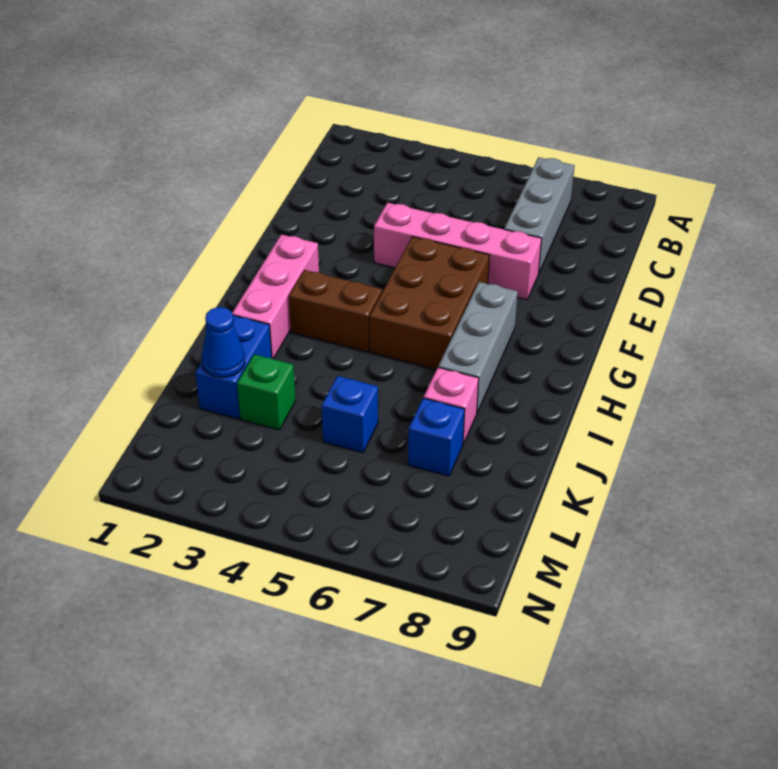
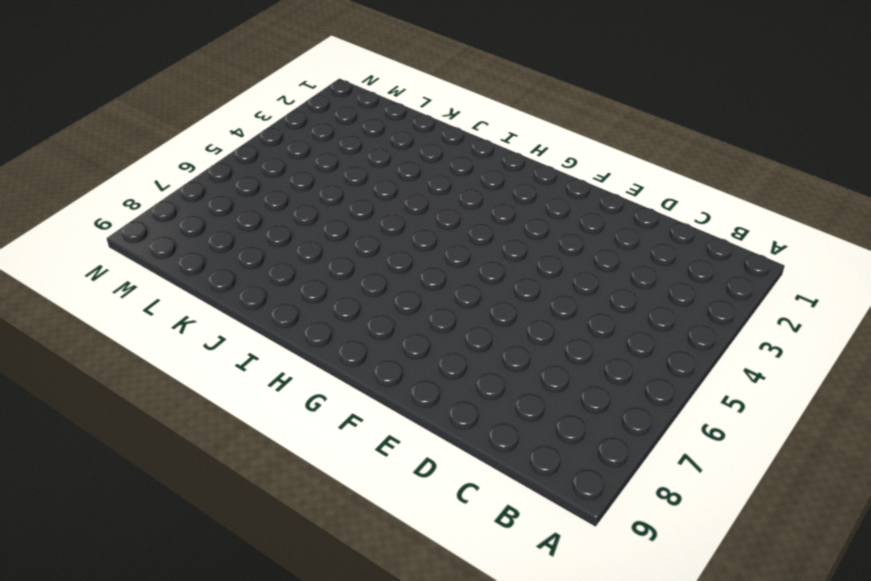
none -> grey 1x3 brick [504,157,575,272]
none -> pink 1x4 brick [374,203,542,300]
none -> brown 2x3 brick [370,237,489,370]

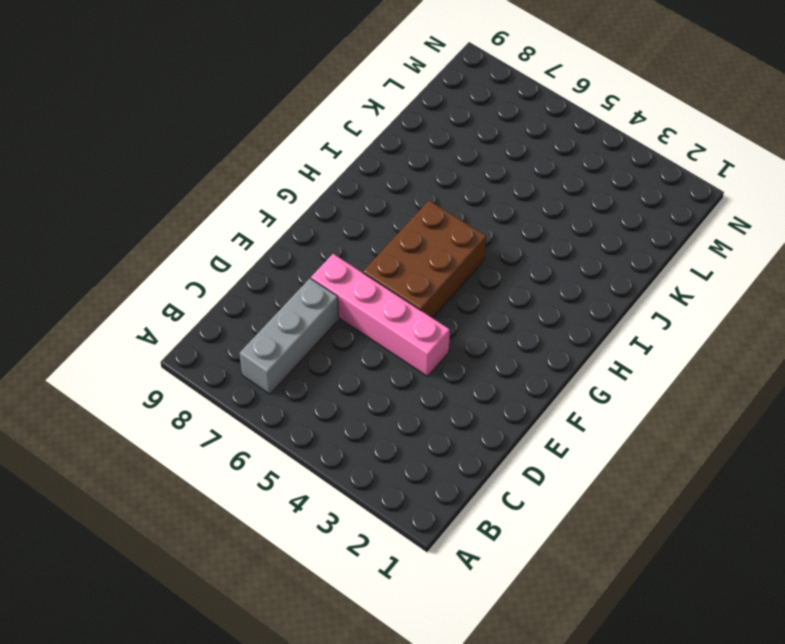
none -> pink 1x3 brick [232,234,319,359]
none -> grey 1x3 brick [438,282,518,412]
none -> brown 1x2 brick [289,270,382,352]

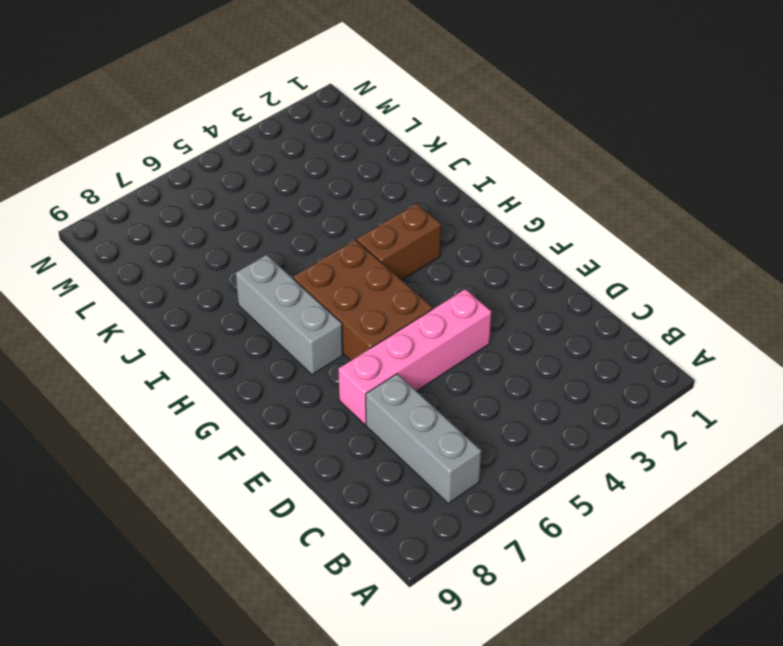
none -> pink 1x3 brick [232,234,319,359]
none -> blue 1x2 brick [196,315,272,419]
none -> pink 1x1 brick [424,368,479,444]

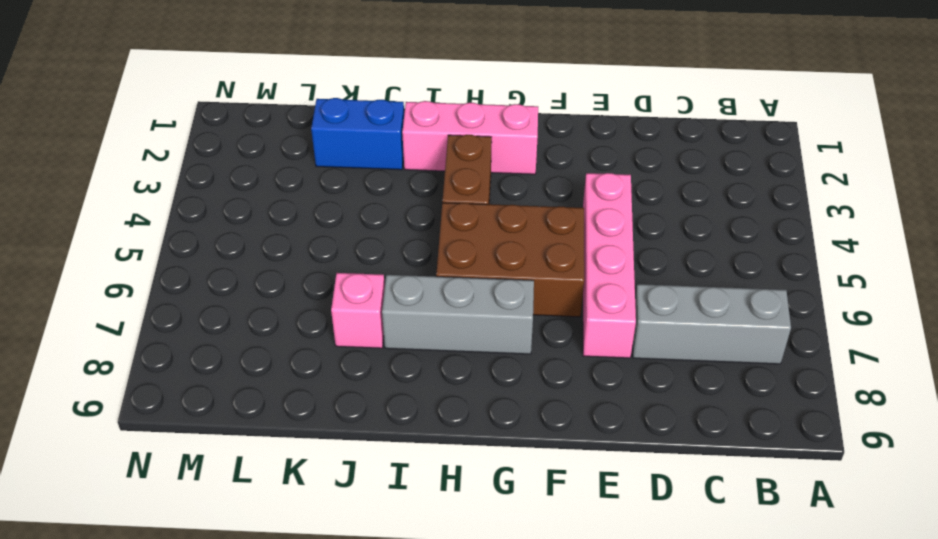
none -> green 1x1 brick [237,354,296,430]
none -> blue 1x1 brick [322,376,378,453]
none -> blue 1x1 brick [408,398,465,476]

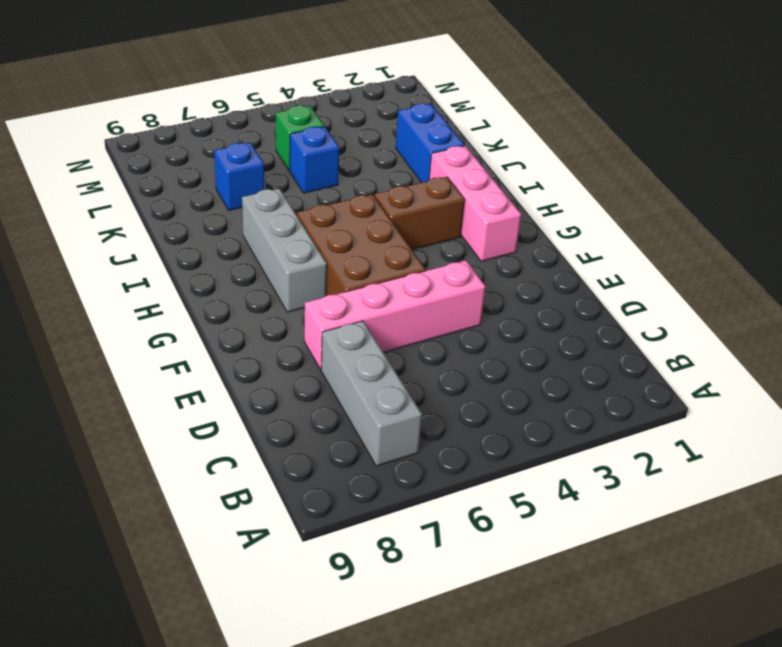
green 1x1 brick [276,106,324,171] -> green 1x1 brick moved to [237,354,296,430]
none -> pink 1x1 brick [424,368,479,444]
none -> blue 1x1 cone [202,307,245,378]

